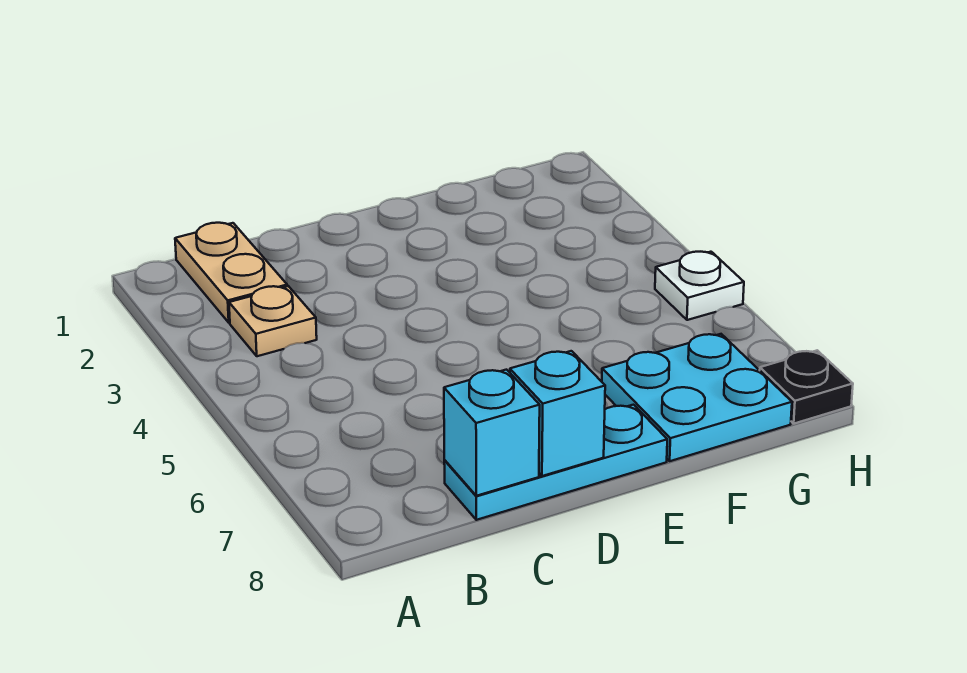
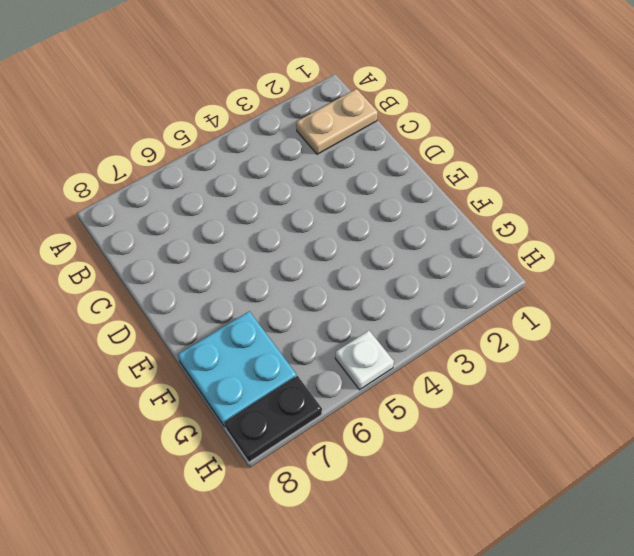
black 1x2 plate [224,376,322,462] -> black 1x1 plate [760,350,853,424]
none -> tan 1x1 plate [229,286,317,356]
none -> cyan 1x3 plate [444,405,667,520]

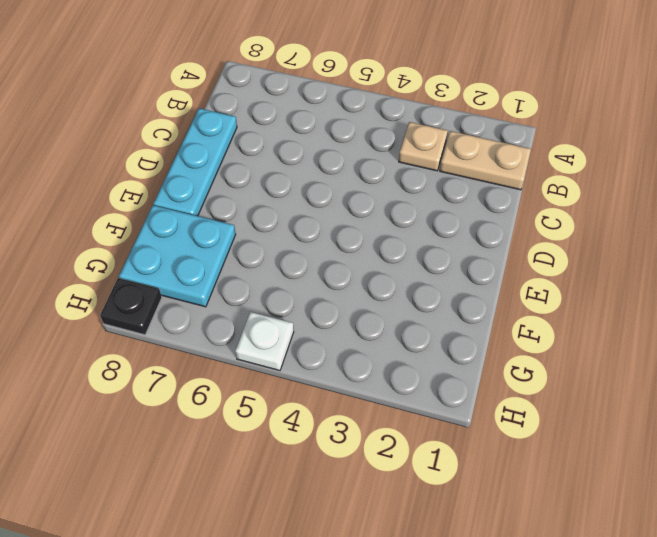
none -> cyan 1x1 brick [444,370,540,496]
none -> cyan 1x1 brick [510,351,605,476]

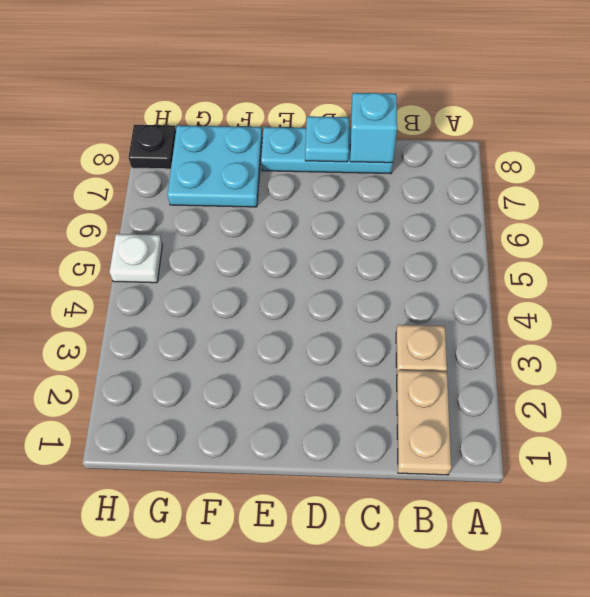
cyan 1x1 plate [305,116,349,162] -> cyan 1x1 brick [510,351,605,476]

